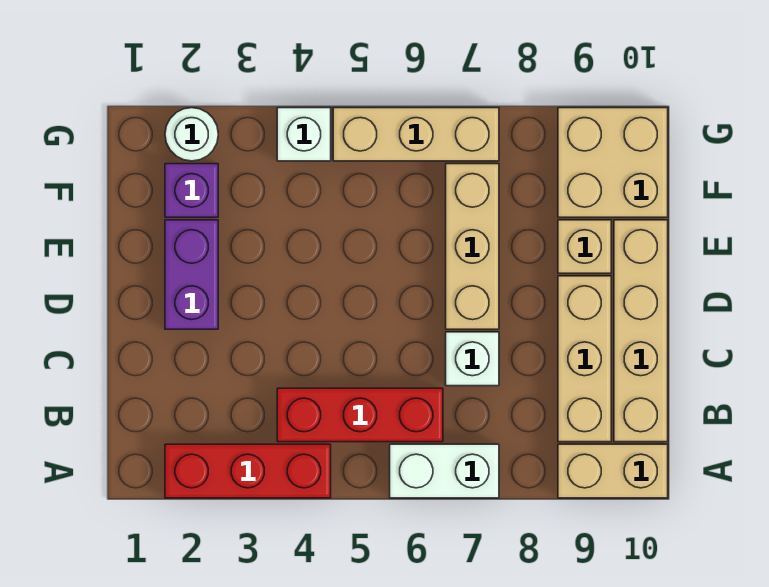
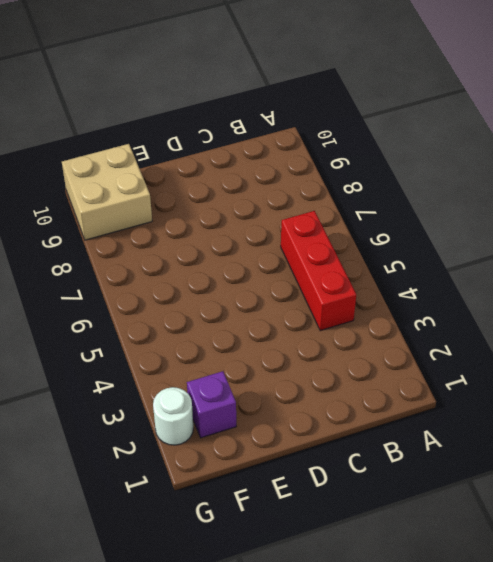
none -> red 1x3 brick [165,444,331,498]
none -> white 1x2 brick [390,444,499,498]
none -> tan 1x2 brick [558,444,668,498]

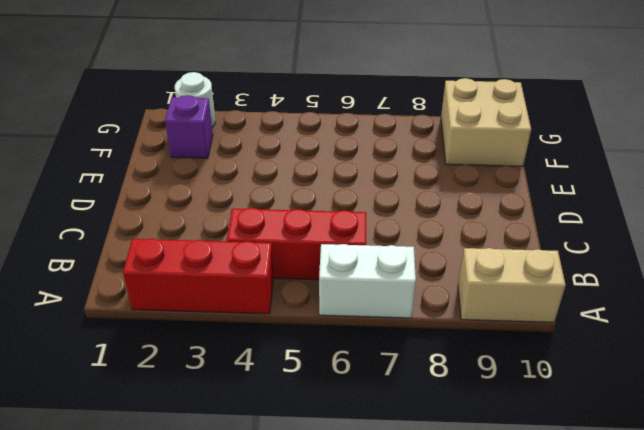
none -> tan 1x3 brick [558,276,611,442]
none -> tan 1x4 brick [614,220,668,442]
none -> white 1x1 brick [446,332,499,386]

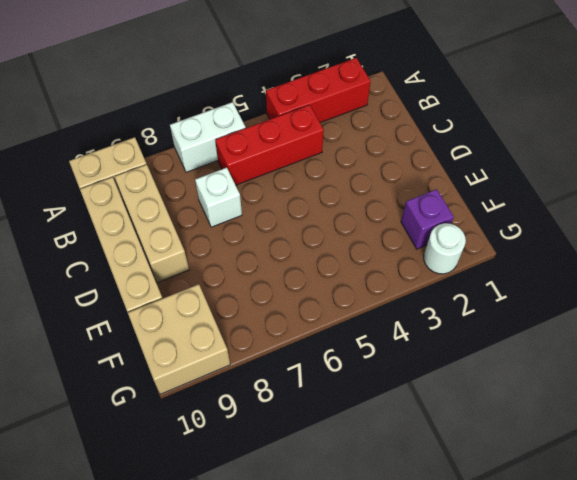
none -> purple 1x2 brick [165,220,218,329]
none -> tan 1x3 brick [446,164,499,329]
none -> tan 1x1 brick [558,220,611,273]

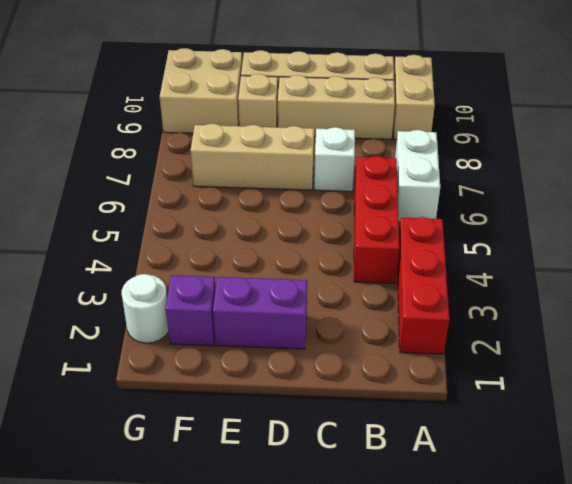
none -> white 1x1 brick [277,108,331,161]
none -> tan 1x3 brick [333,108,499,161]

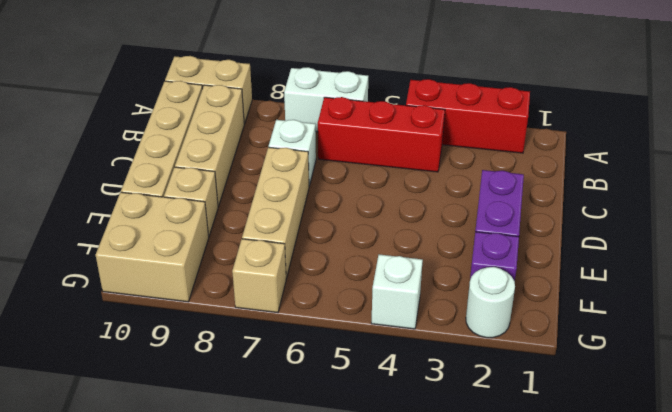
tan 1x1 brick [232,239,286,313] -> tan 1x3 brick [333,108,499,161]

